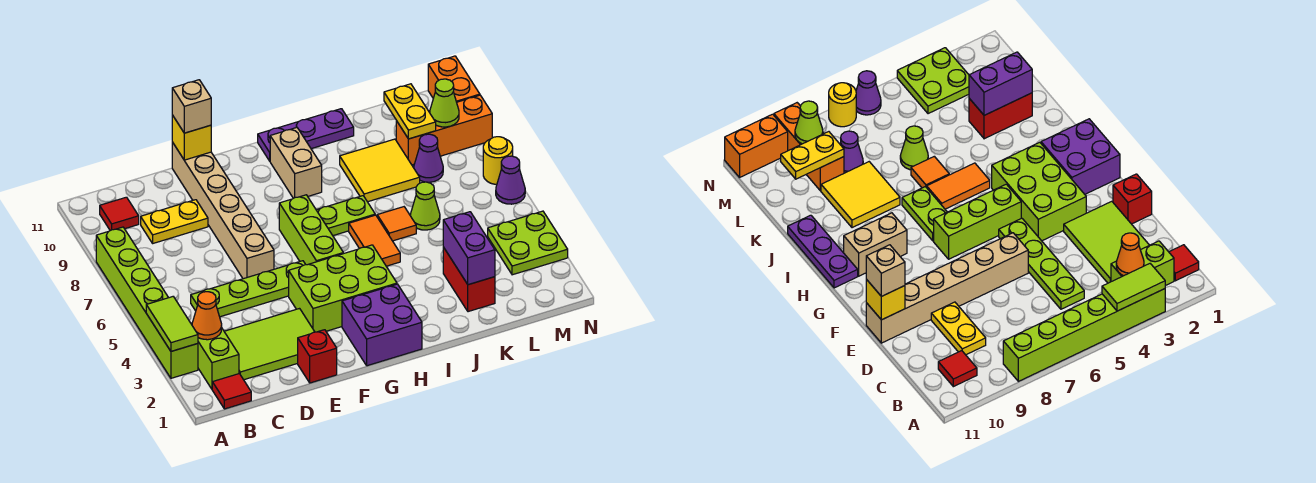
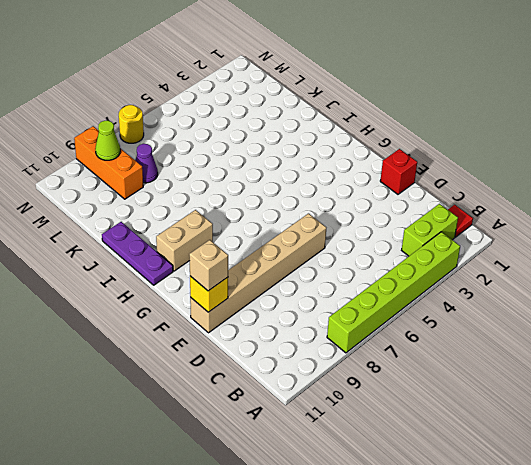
none -> red 1x1 tile [100,197,139,231]
none -> lime 2x3 tile [224,309,315,380]
none -> lime 1x4 plate [191,261,306,317]
none -> yellow 1x2 plate [141,200,208,243]

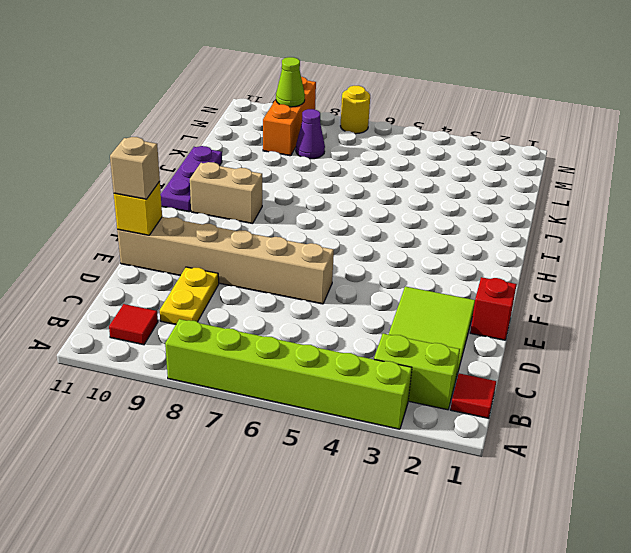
none -> lime 1x4 plate [191,261,306,317]
none -> lime 2x3 brick [289,245,397,332]
none -> purple 2x2 brick [342,284,422,366]
none -> lime 1x3 brick [279,195,343,265]

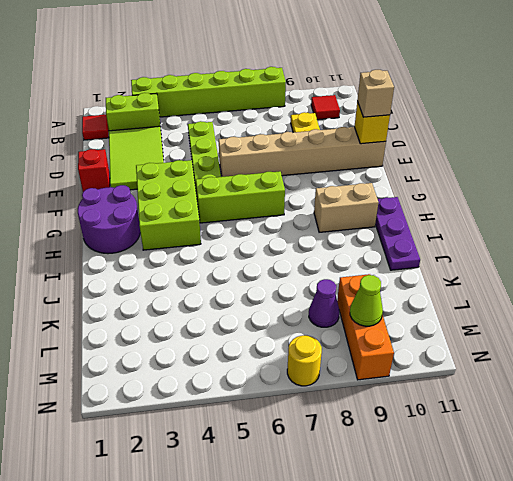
purple 2x2 round brick [78,185,140,254] -> purple 2x2 brick [342,284,422,366]
none -> lime 1x2 plate [317,196,375,236]
none -> orange 1x2 tile [349,215,400,266]
none -> orange 1x1 tile [377,207,416,241]
none -> yellow 2x2 tile [340,139,420,202]

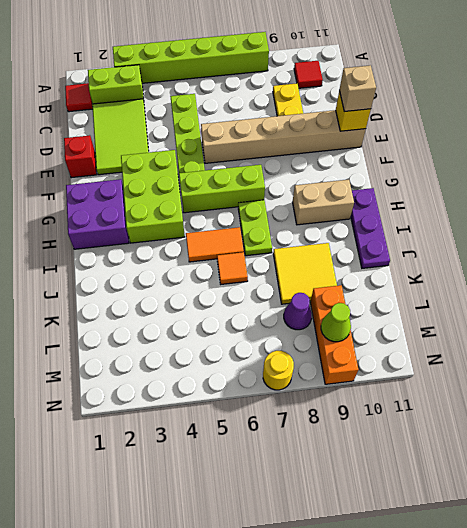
none -> red 1x2 brick [443,247,495,312]
none -> lime 1x1 cone [411,182,440,230]
none -> lime 2x2 plate [488,211,568,275]
none -> purple 1x1 cone [496,156,525,204]

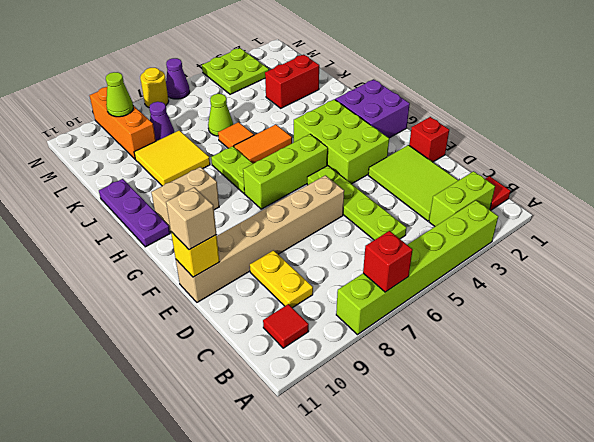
red 1x1 brick [363,231,413,292] -> none
none -> orange 1x2 brick [428,56,480,102]
none -> lime 1x2 tile [146,297,198,351]
none -> orange 1x1 cone [192,292,222,340]
none -> purple 1x2 brick [443,212,495,285]

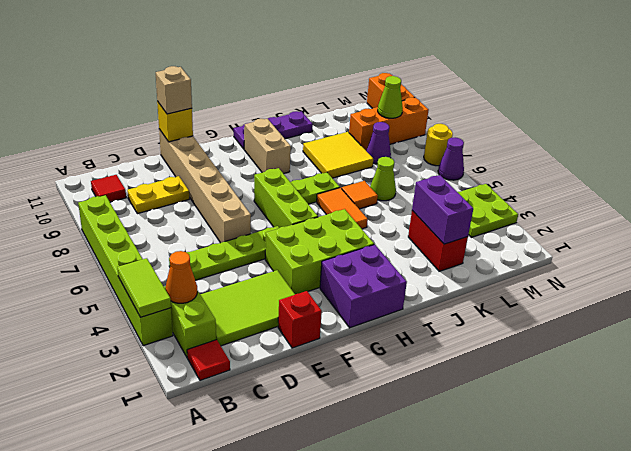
none -> yellow 1x2 plate [384,84,436,139]

